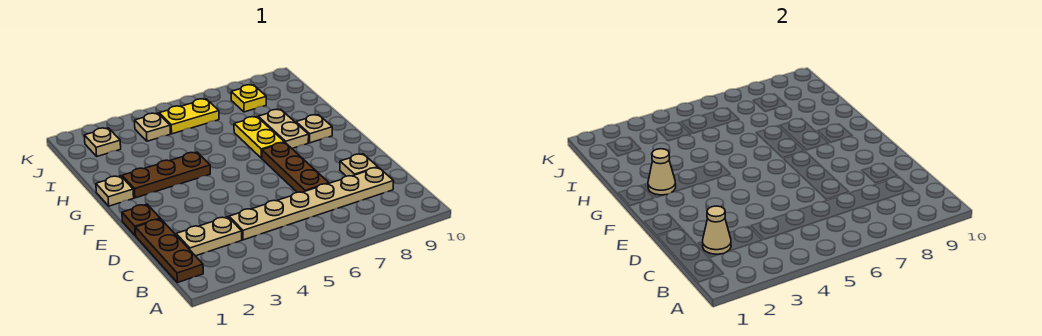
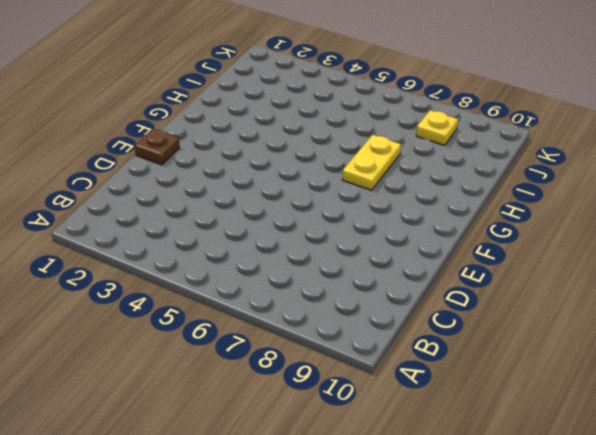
none -> brown 1x3 plate [135,219,203,283]
none -> tan 1x2 plate [176,217,242,256]
none -> tan 1x6 plate [229,167,394,240]

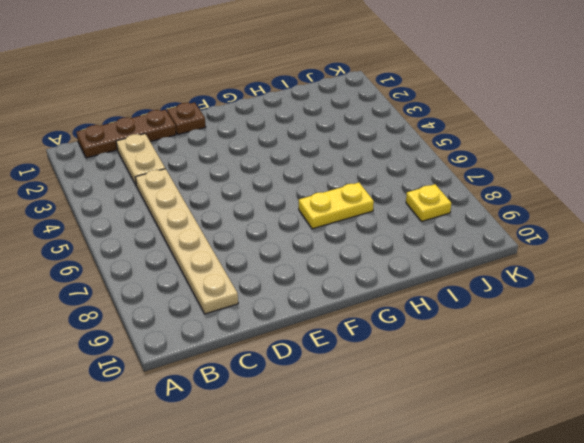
none -> brown 1x3 plate [262,143,329,192]
none -> tan 1x1 plate [340,154,378,176]
none -> tan 1x1 plate [96,176,134,206]

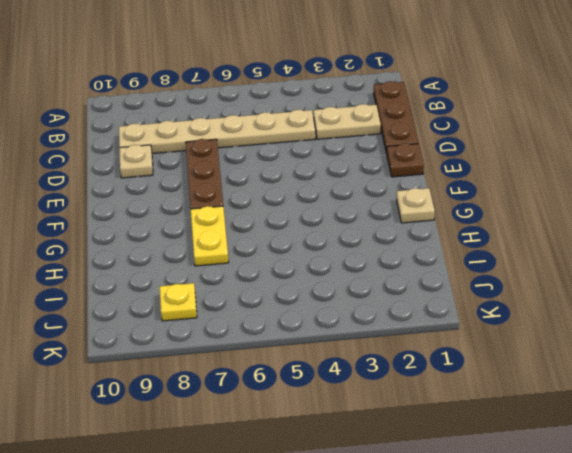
none -> brown 1x3 plate [122,152,210,198]
none -> tan 1x2 plate [258,109,309,148]
none -> tan 1x1 plate [296,115,332,143]

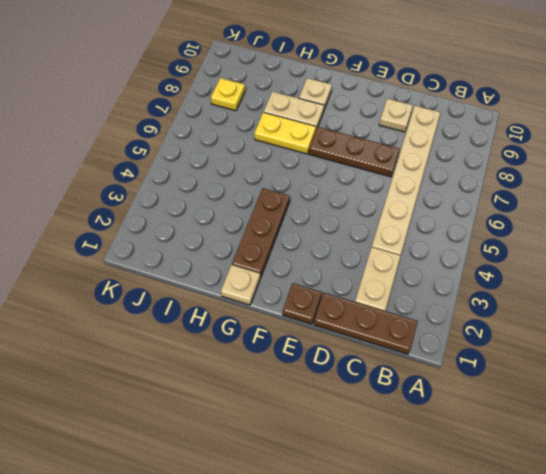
none -> tan 1x1 plate [84,128,121,156]
none -> tan 1x1 plate [135,113,170,141]
none -> yellow 1x2 plate [159,99,219,134]

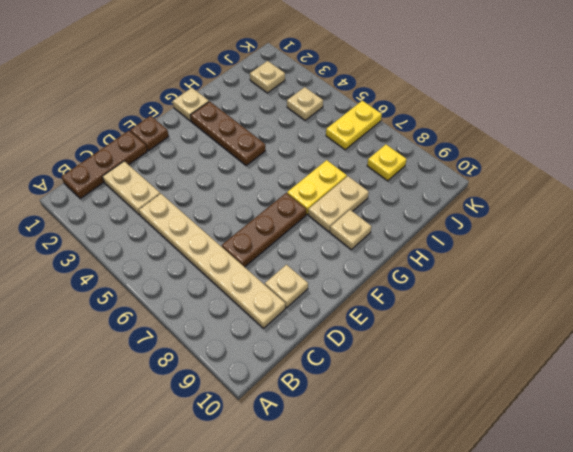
yellow 1x2 plate [326,101,382,150] -> yellow 1x2 plate turned to [159,99,219,134]
none -> tan 1x1 cone [703,206,731,254]
none -> tan 1x1 cone [648,149,676,195]

